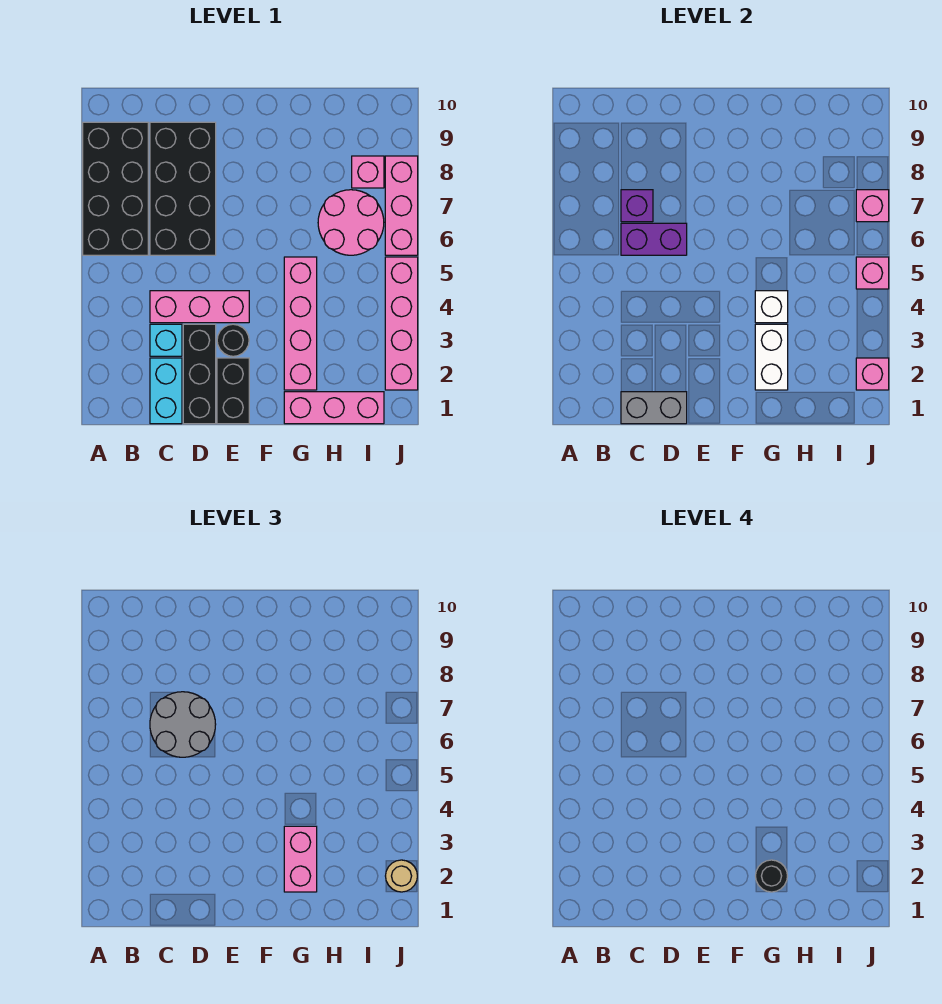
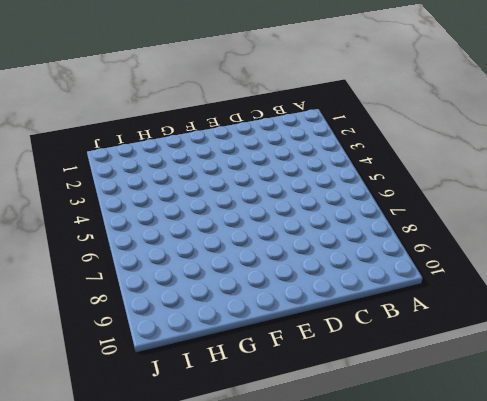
none -> black 2x4 brick [83,122,148,255]
none -> cyan 1x2 brick [150,358,182,424]
none -> cyan 1x1 brick [150,324,182,356]

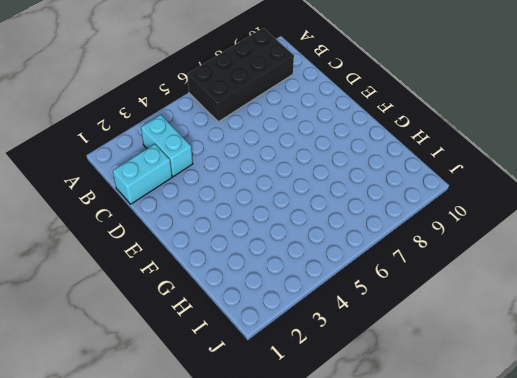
cyan 1x2 brick [141,115,193,177] -> cyan 1x1 brick [150,324,182,356]
none -> pink 1x3 brick [150,291,249,323]
none -> black 2x4 brick [150,122,216,255]
none -> black 1x3 brick [183,324,216,424]

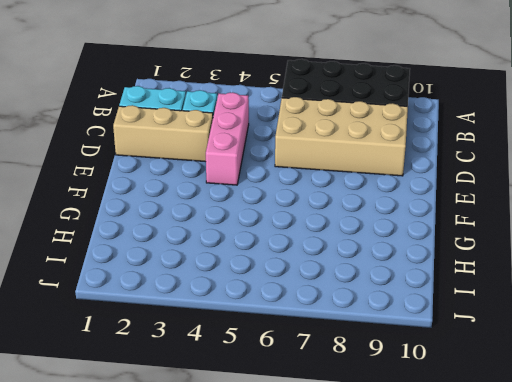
tan 2x4 brick [275,97,408,176] -> black 2x4 brick [150,122,216,255]
tan 1x3 brick [113,105,213,162] -> black 1x3 brick [183,324,216,424]
none -> black 1x2 brick [217,358,249,424]
none -> black 1x1 round brick [217,324,249,356]
none -> pink 1x3 brick [284,392,384,424]

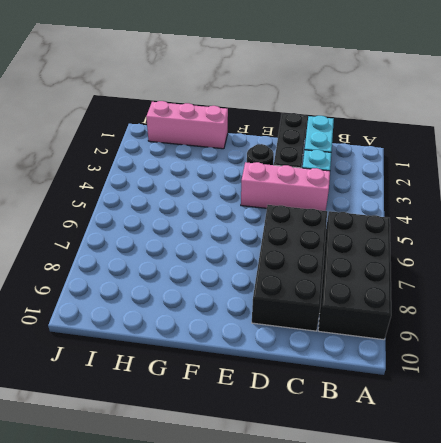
none -> black 1x2 brick [217,358,249,424]
none -> pink 1x4 brick [284,257,317,390]
none -> pink 2x2 round brick [318,190,384,255]

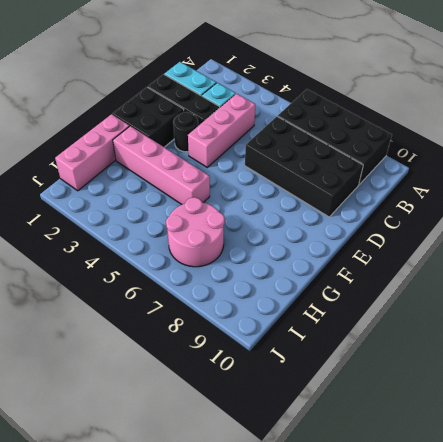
black 2x2 brick [113,87,184,147] -> black 1x2 brick [217,358,249,424]
none -> pink 1x1 brick [352,156,384,188]
none -> pink 1x4 brick [385,257,418,390]
none -> pink 1x3 brick [385,156,418,255]

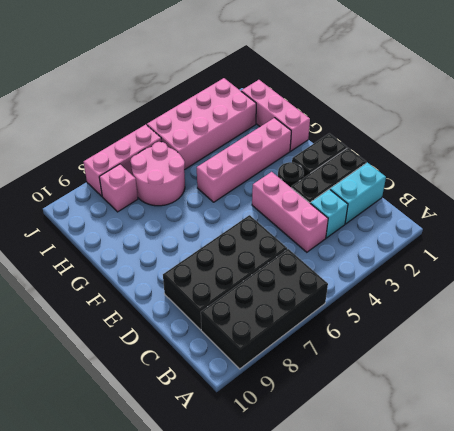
pink 2x4 brick [147,78,256,170] -> pink 1x4 brick [385,257,418,390]
none -> grey 1x2 brick [621,392,687,424]
none -> purple 1x2 brick [621,223,687,255]
none -> purple 1x1 brick [621,190,653,222]

